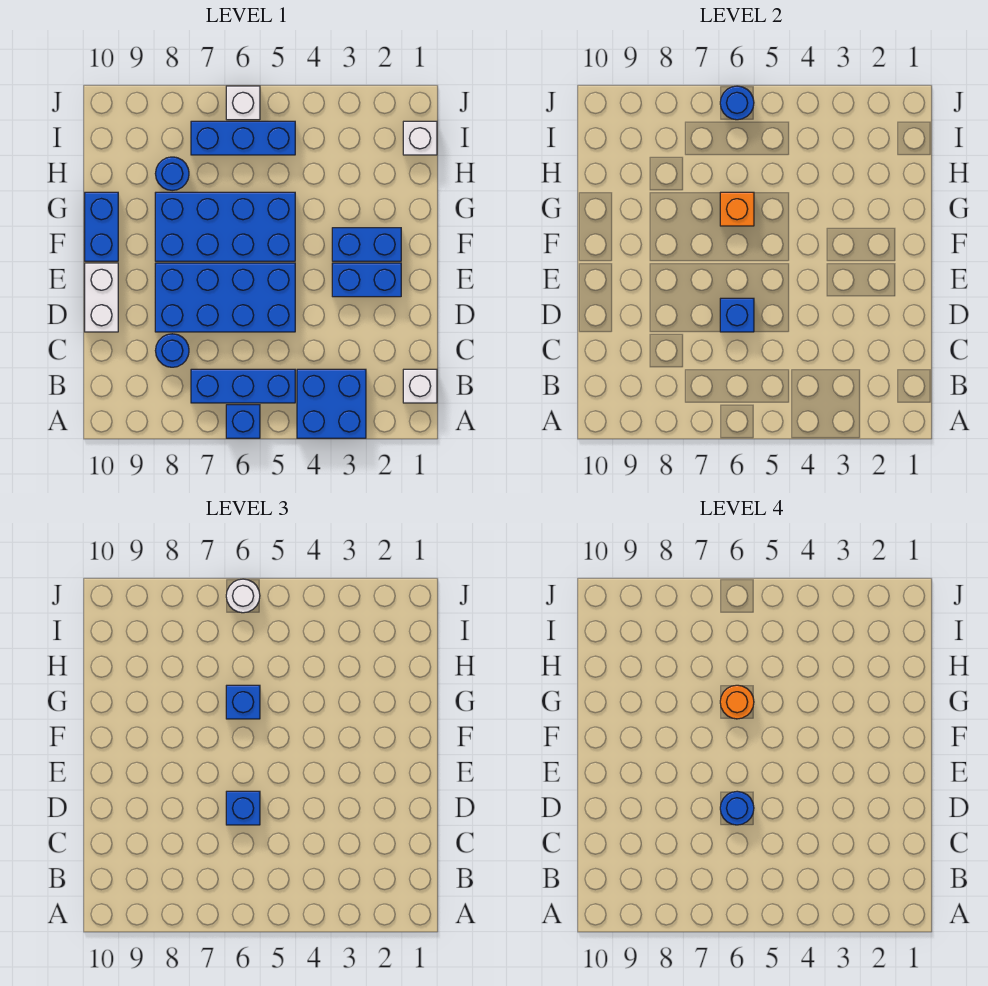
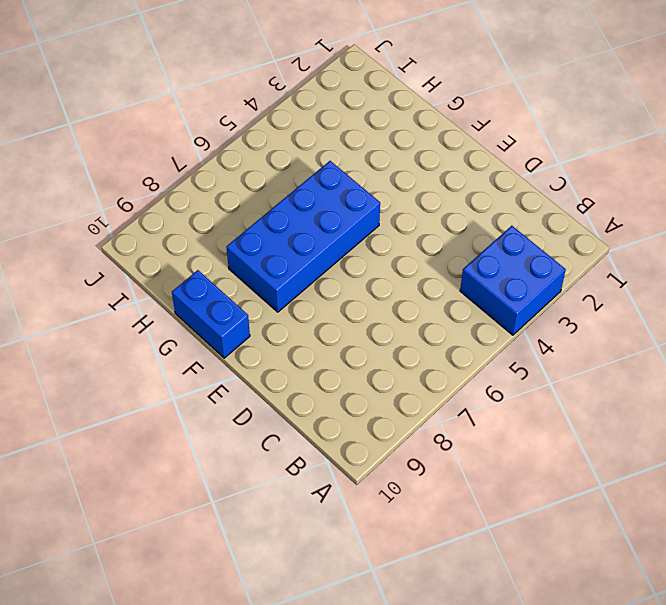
none -> blue 1x1 brick [226,405,260,438]
none -> white 1x1 brick [403,369,437,403]
none -> blue 1x3 brick [191,369,295,403]

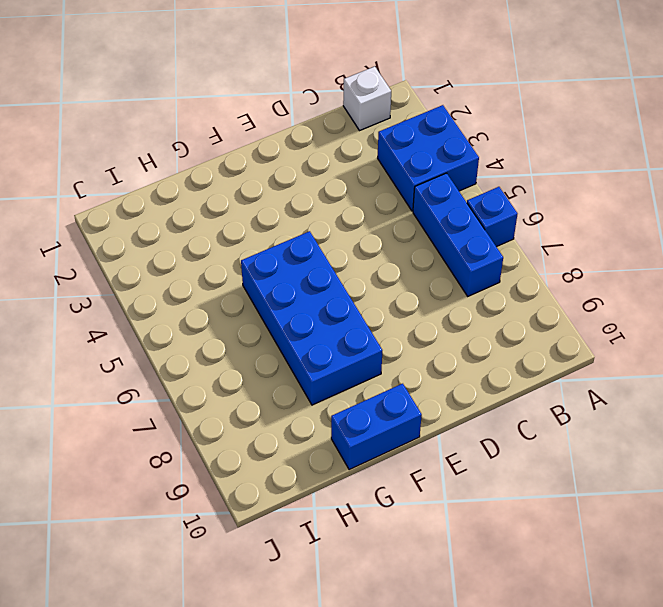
none -> blue 1x1 round brick [155,334,189,367]
none -> blue 2x4 brick [155,263,295,332]
none -> white 1x2 brick [85,263,118,332]

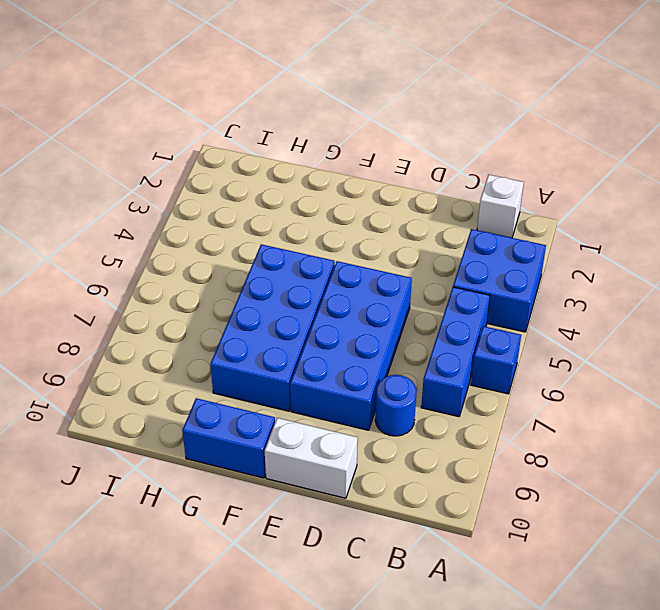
none -> blue 1x2 brick [332,263,401,297]
none -> blue 1x2 brick [332,228,401,261]
none -> blue 1x1 round brick [155,157,189,191]

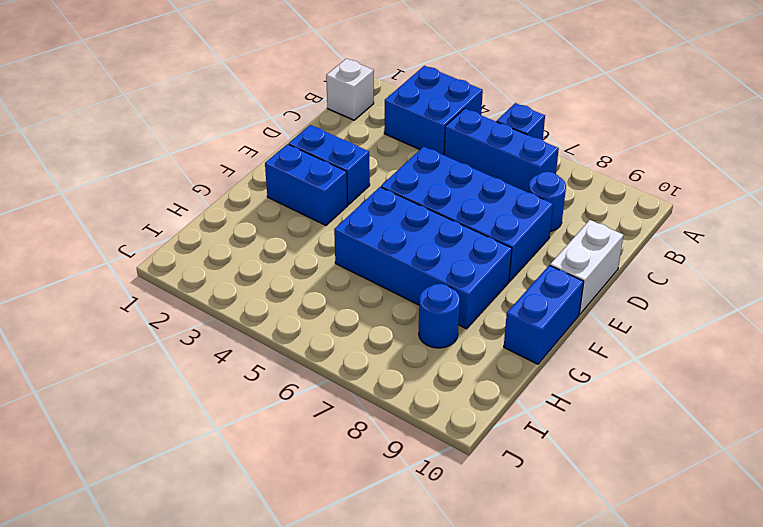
none -> white 1x1 brick [403,121,437,155]
none -> blue 1x3 brick [191,121,295,155]
none -> white 1x1 brick [226,86,260,120]

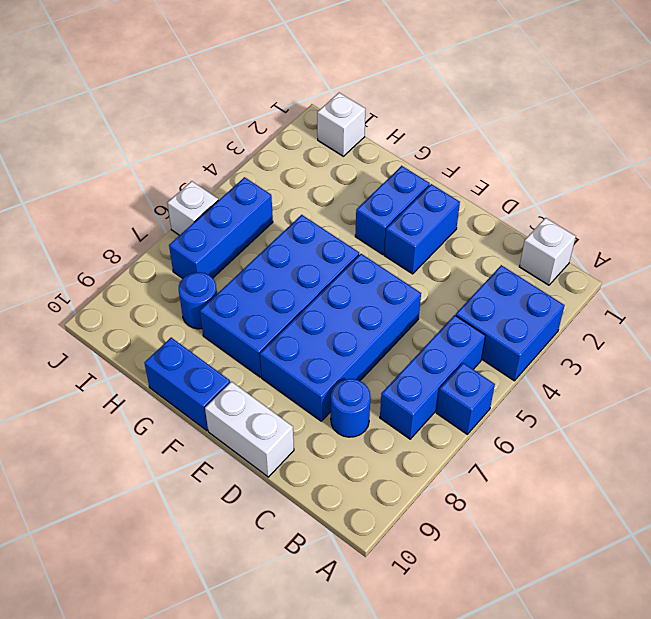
none -> blue 1x1 brick [720,298,754,332]
none -> orange 1x1 brick [720,192,754,226]
none -> blue 1x1 round brick [720,86,754,120]

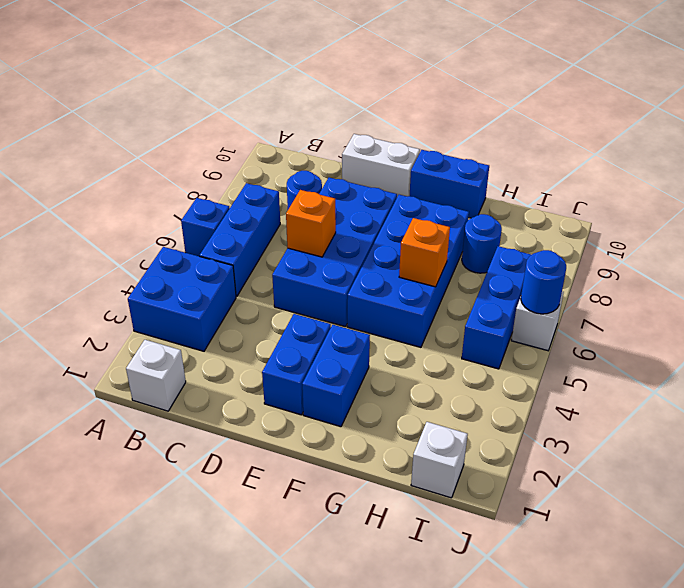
orange 1x1 brick [286,190,336,257] -> blue 1x1 brick [720,298,754,332]
none -> blue 1x1 brick [226,791,260,825]
none -> blue 1x1 brick [226,685,260,719]
none -> white 1x1 round brick [226,579,260,613]

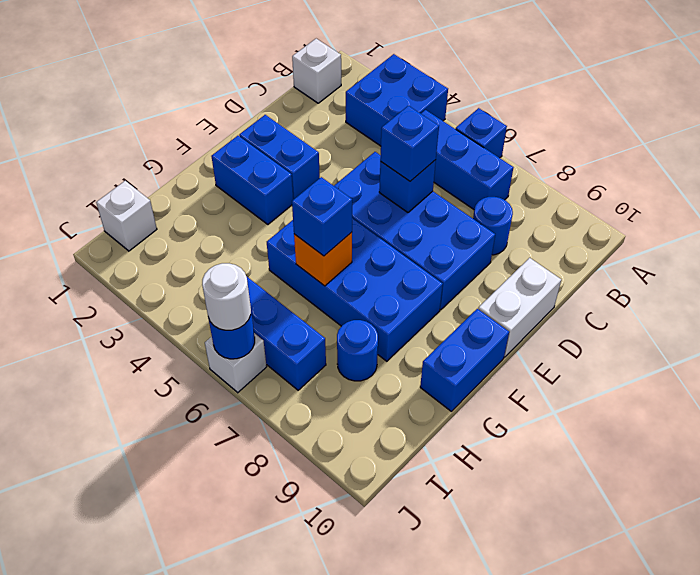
none -> blue 1x1 round brick [720,791,754,825]
none -> orange 1x1 round brick [720,685,754,719]

